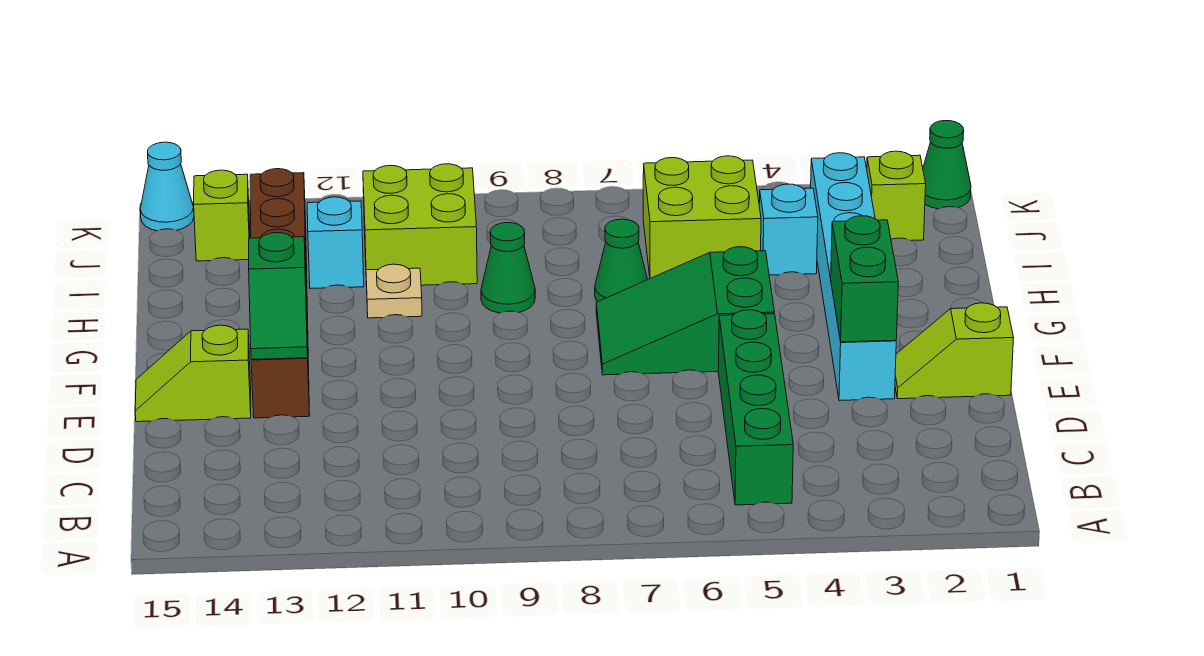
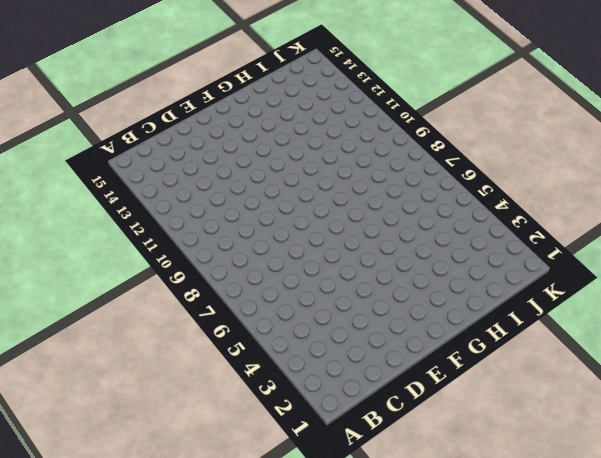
none -> green 1x4 brick [718,310,793,505]
none -> lime 1x2 slope [895,303,1014,399]
none -> cyan 1x6 brick [811,153,896,401]

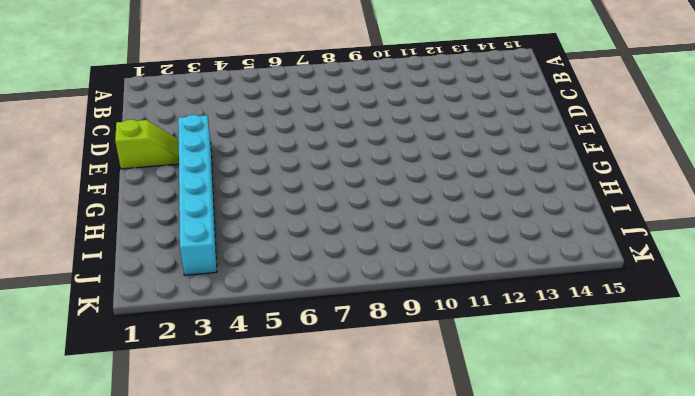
none -> green 1x4 brick [718,310,793,505]
none -> brown 1x6 brick [250,169,310,418]
none -> lime 1x2 slope [135,325,251,422]

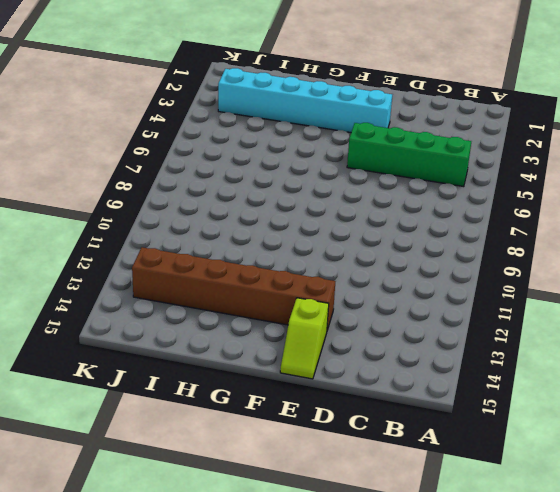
none -> lime 1x2 slope [895,303,1014,399]
none -> green 2x3 slope [596,247,774,375]
none -> green 1x1 cone [595,219,648,302]

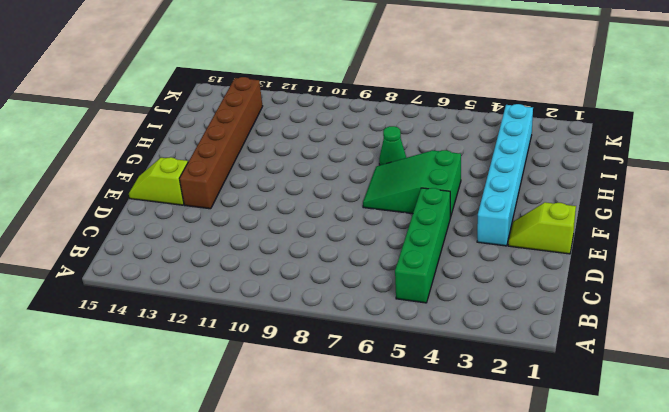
none -> green 1x1 cone [481,223,535,313]
none -> tan 1x1 plate [366,264,422,318]
none -> cyan 1x1 brick [759,184,818,275]

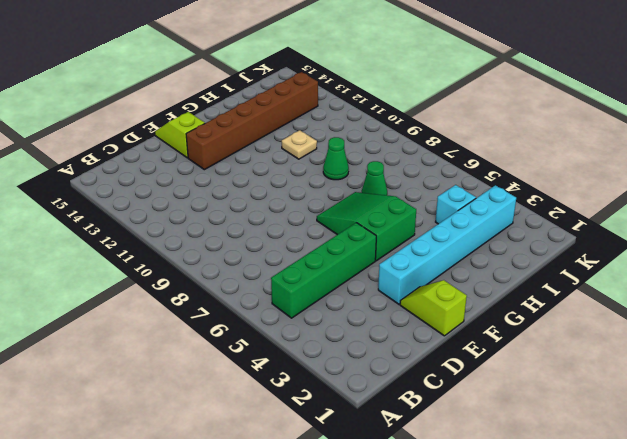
none -> lime 2x2 brick [643,156,761,278]
none -> lime 2x2 brick [363,164,477,285]
none -> cyan 1x1 brick [307,197,364,288]

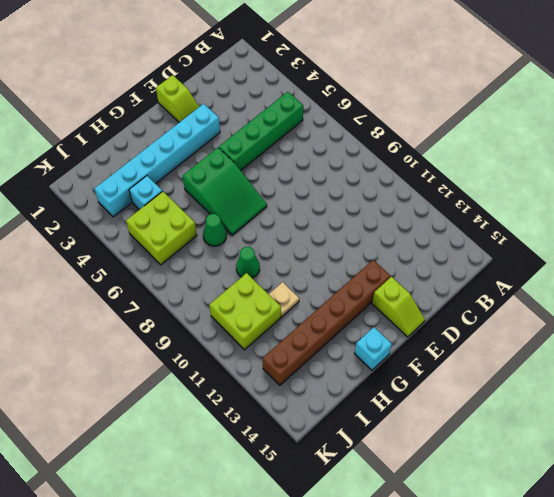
cyan 1x1 brick [354,327,392,370] -> cyan 1x1 brick moved to [307,197,364,288]
none -> lime 1x1 brick [867,151,926,240]
none -> lime 1x1 brick [194,170,250,261]
none -> green 1x1 cone [923,121,971,209]

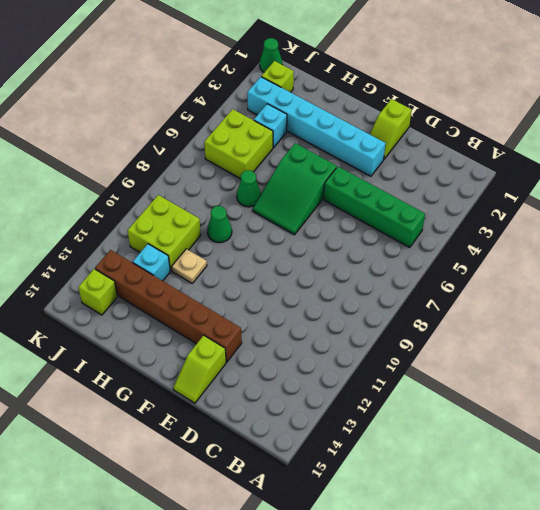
none -> cyan 1x1 cone [140,142,194,231]
none -> green 1x2 brick [831,216,898,342]
none -> green 1x2 slope [249,233,308,359]

